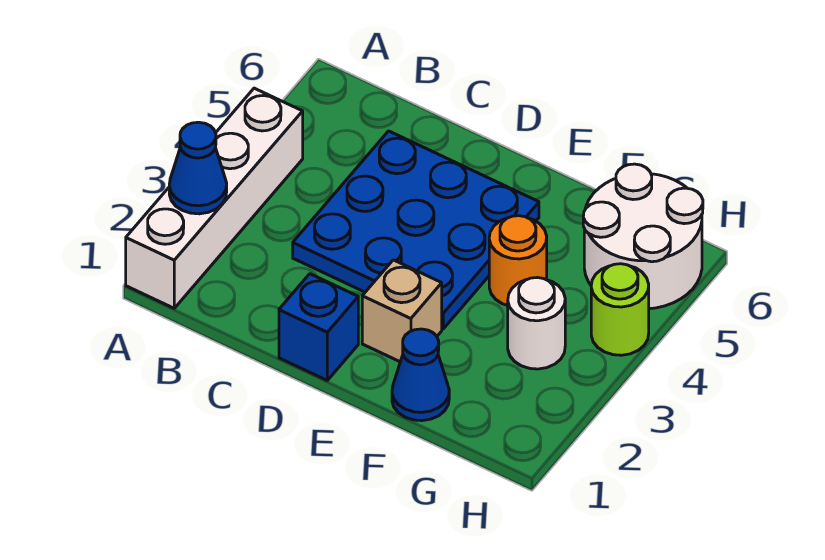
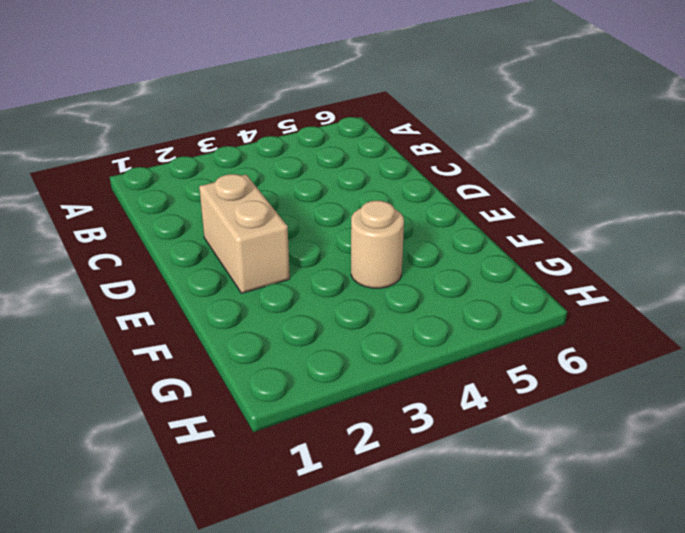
tan 1x2 brick [199,174,290,293] -> tan 1x1 brick [362,260,442,362]
tan 1x1 round brick [351,201,404,288] -> orange 1x1 round brick [489,216,547,306]
none -> white 1x4 brick [126,88,303,308]
none -> blue 3x3 plate [293,131,539,329]

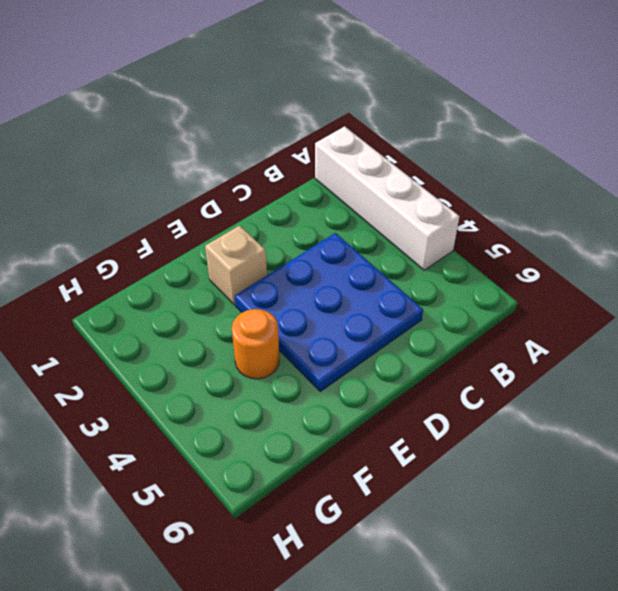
none -> blue 1x1 brick [279,274,358,380]
none -> blue 1x1 cone [392,329,449,421]

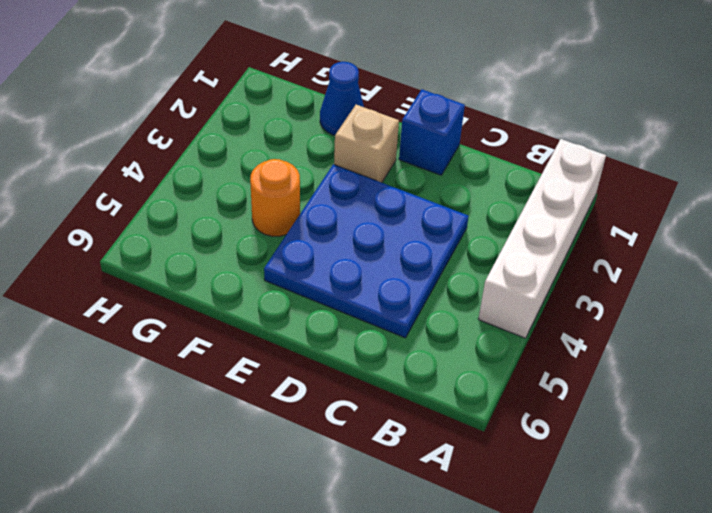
none -> white 1x1 round brick [508,278,565,369]
none -> white 2x2 round brick [583,164,703,309]

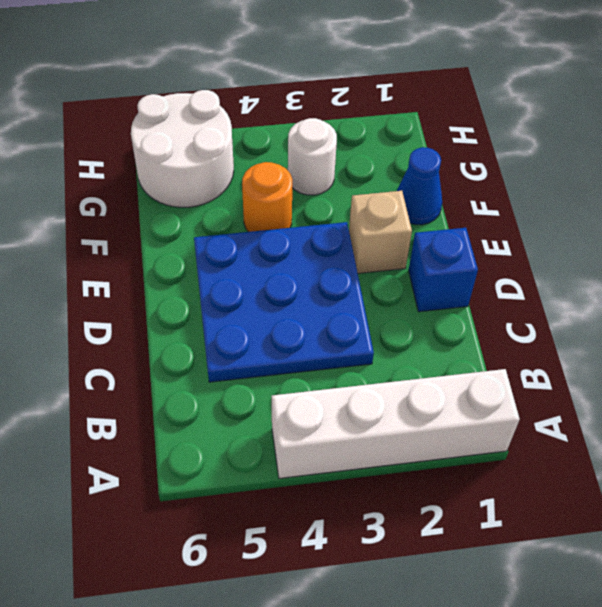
none -> lime 1x1 round brick [591,264,649,355]
none -> blue 1x1 cone [169,122,227,214]

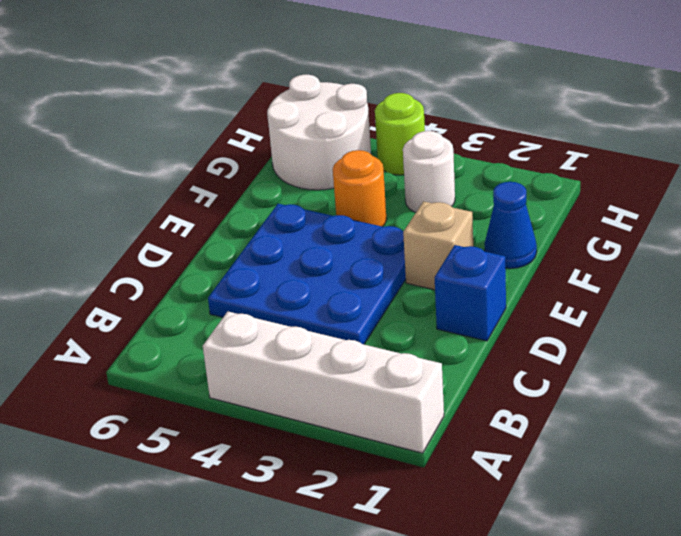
none -> blue 1x1 cone [169,122,227,214]

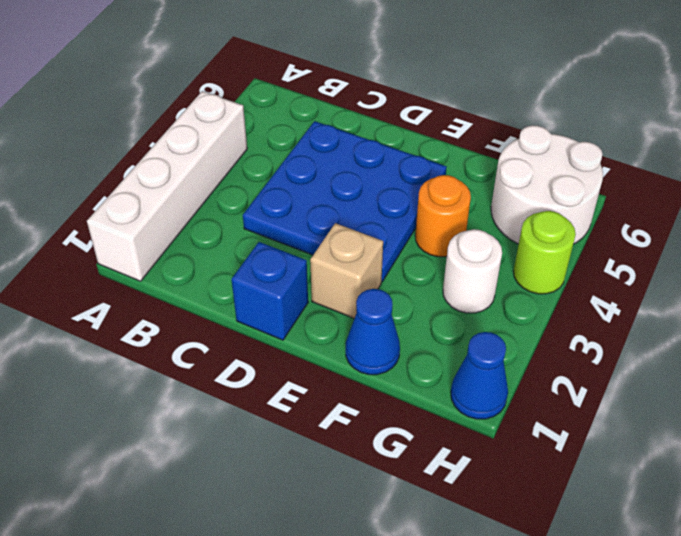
blue 1x1 cone [451,332,508,419] -> blue 1x1 cone moved to [169,122,227,214]

